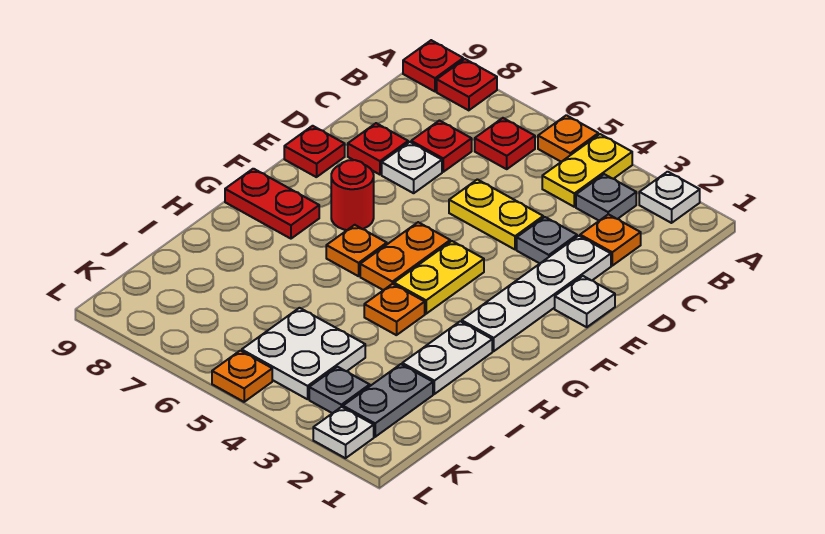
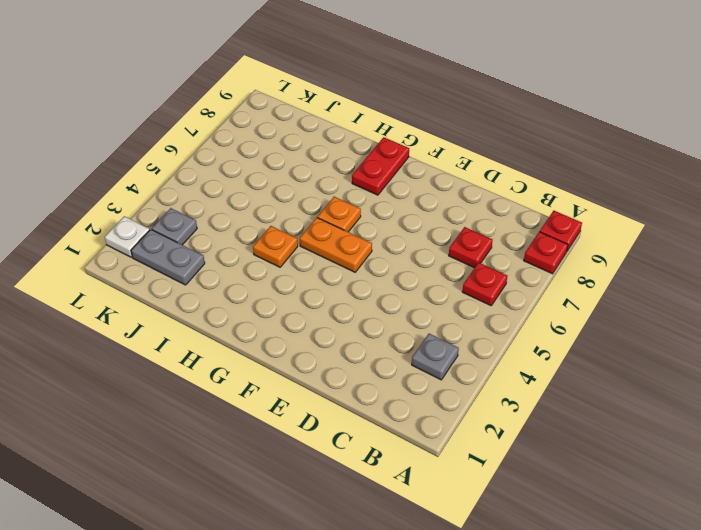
none -> white 1x1 plate [639,172,700,223]
none -> yellow 1x2 plate [542,134,632,207]
none -> orange 1x1 plate [538,115,598,162]

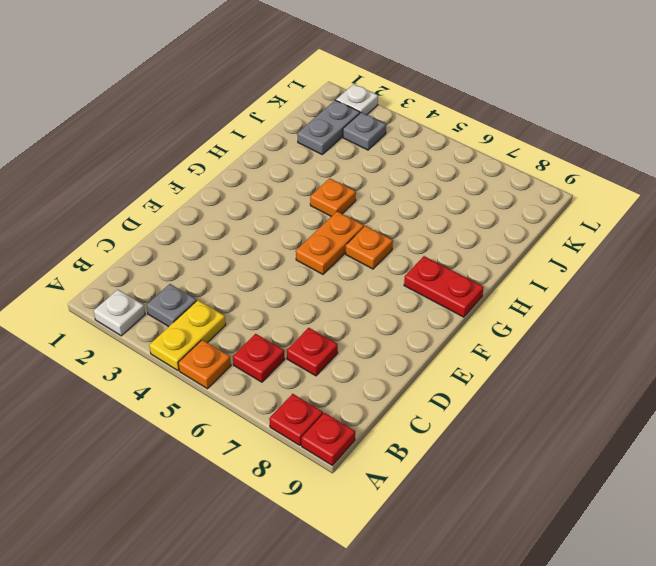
none -> orange 1x1 plate [580,214,641,266]
none -> white 1x4 plate [462,236,611,351]
none -> grey 1x1 plate [517,217,577,263]

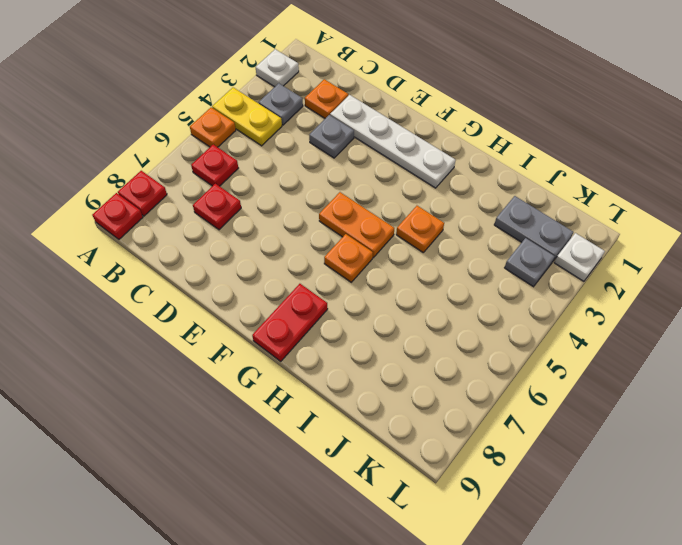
none -> yellow 1x2 plate [449,179,543,250]
none -> white 1x1 plate [382,142,442,193]
none -> red 1x1 plate [348,123,408,175]

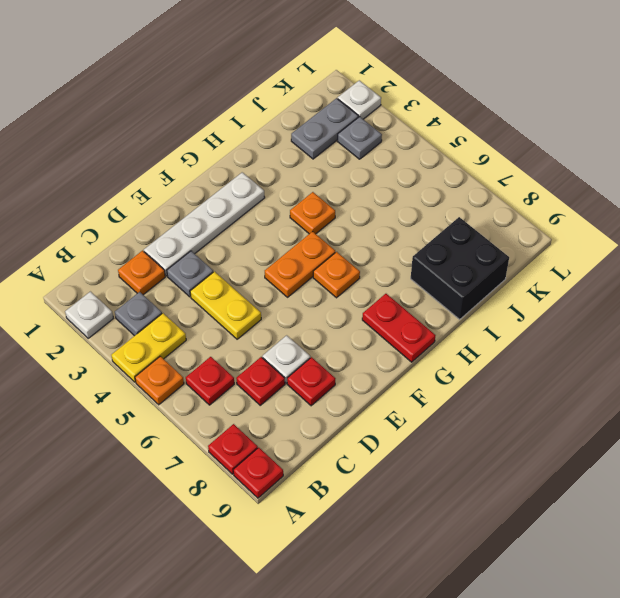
black 2x2 brick [411,217,509,320] -> none
none -> white 1x1 plate [555,276,615,327]
none -> red 1x1 plate [284,126,345,177]
none -> yellow 1x2 plate [394,241,484,314]

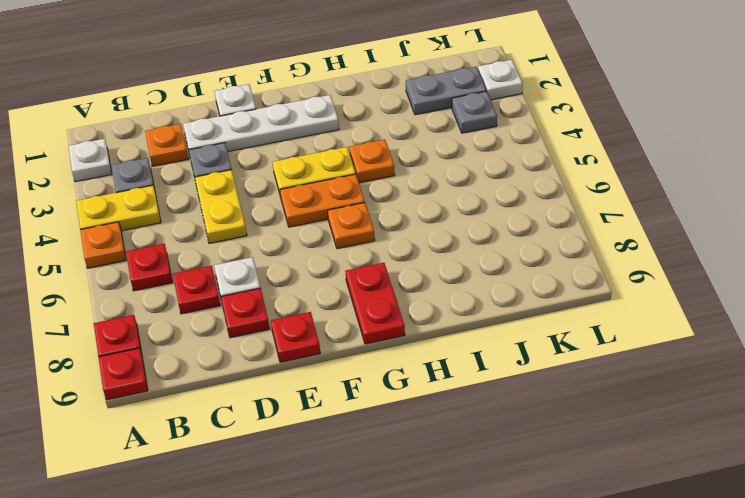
none -> red 1x1 round brick [331,160,374,230]
none -> white 1x2 plate [402,321,492,394]
none -> white 2x2 plate [242,308,365,399]

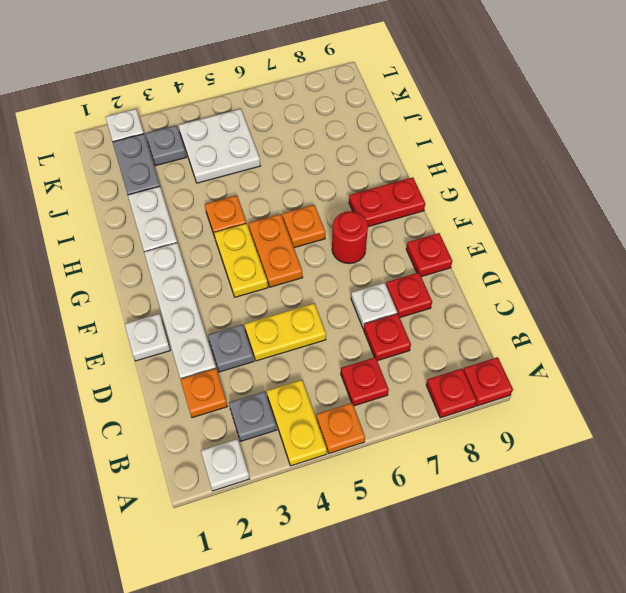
none -> orange 1x1 plate [212,351,272,402]

